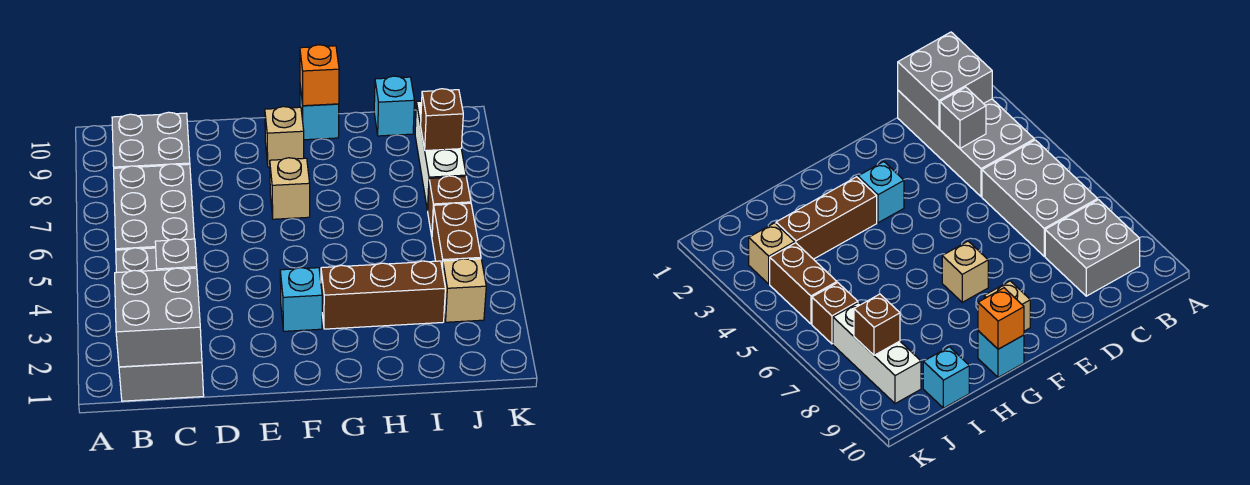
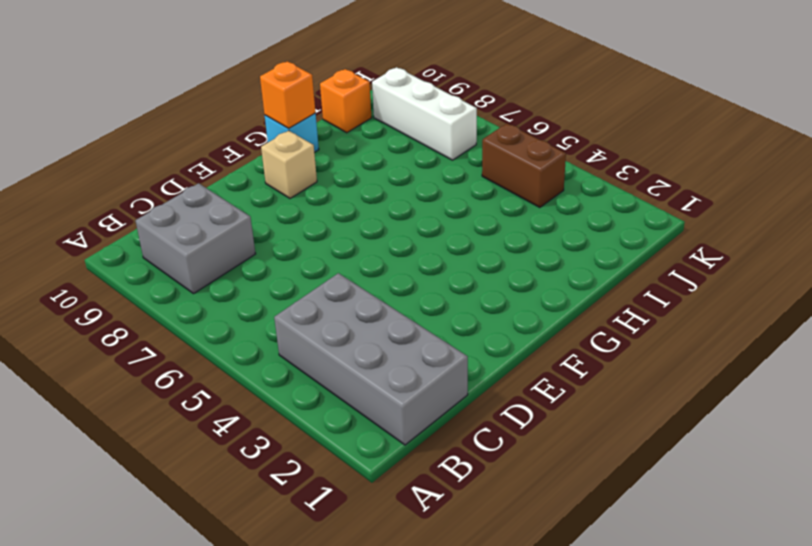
orange 1x1 brick [320,69,372,133] -> cyan 1x1 brick [374,76,414,136]
none -> grey 2x3 brick [114,164,194,250]
none -> cyan 1x1 brick [280,268,322,331]
none -> tan 1x1 brick [270,158,310,219]

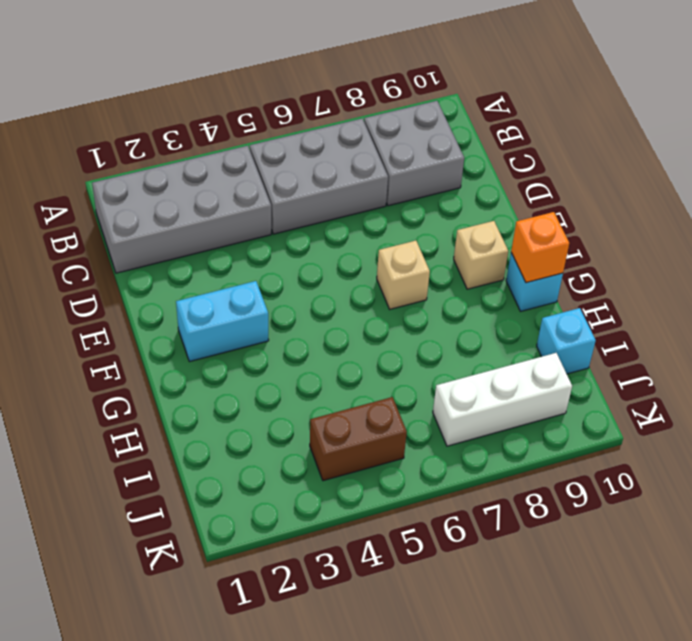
cyan 1x2 brick [176,281,269,362] -> cyan 1x1 brick [280,268,322,331]
none -> brown 1x3 brick [321,261,445,329]
none -> tan 1x1 brick [442,259,486,322]
none -> brown 1x1 brick [427,176,471,236]

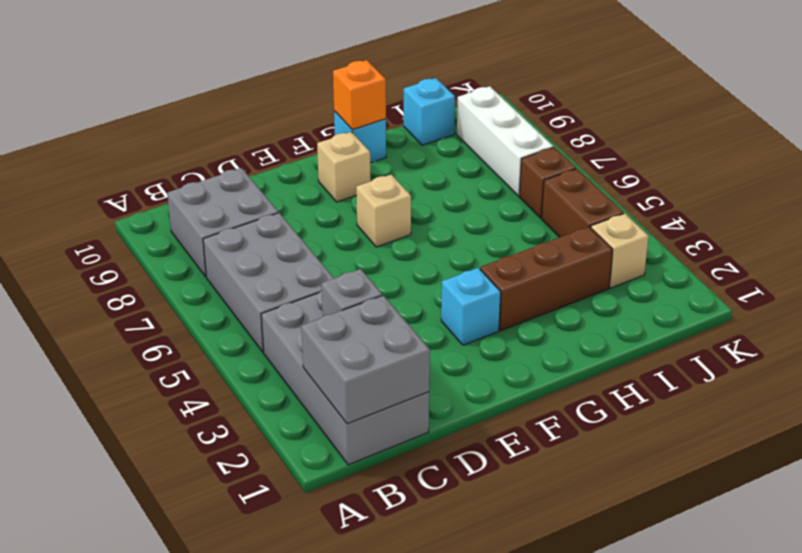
none -> brown 1x1 brick [421,89,463,151]

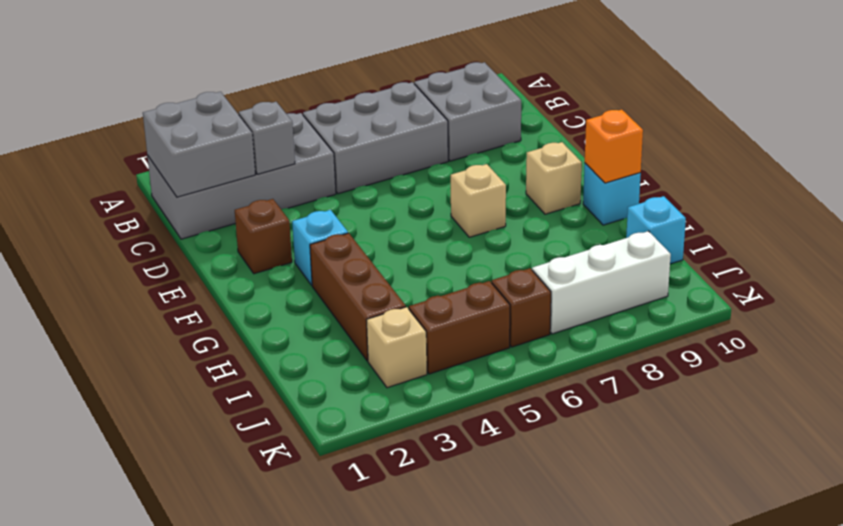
brown 1x1 brick [235,199,292,274] -> brown 1x1 brick moved to [421,89,463,151]

